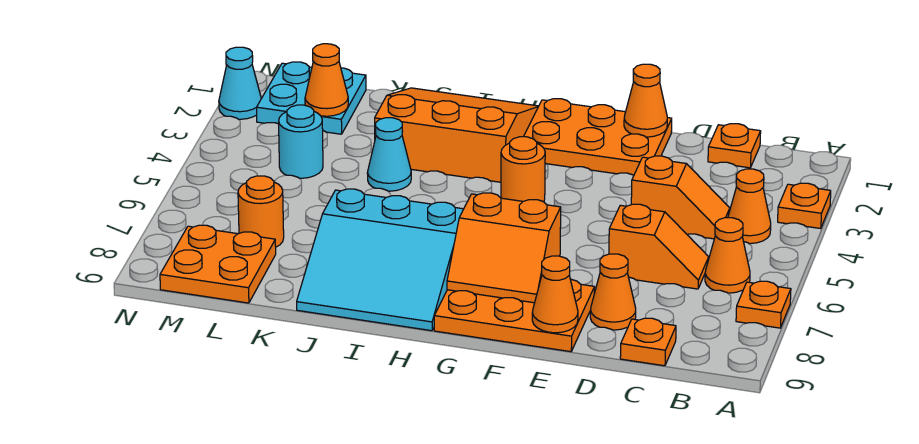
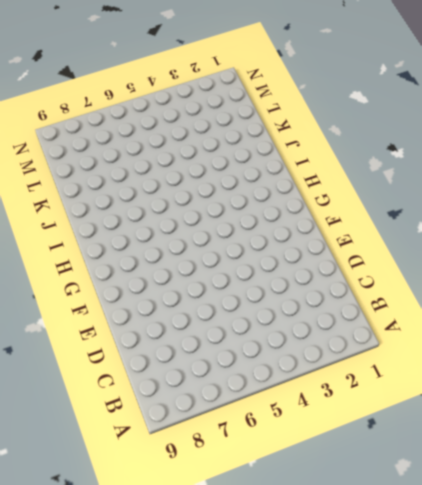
none -> orange 1x1 plate [778,183,831,229]
none -> orange 1x1 plate [736,281,791,328]
none -> orange 1x1 cone [728,169,771,244]

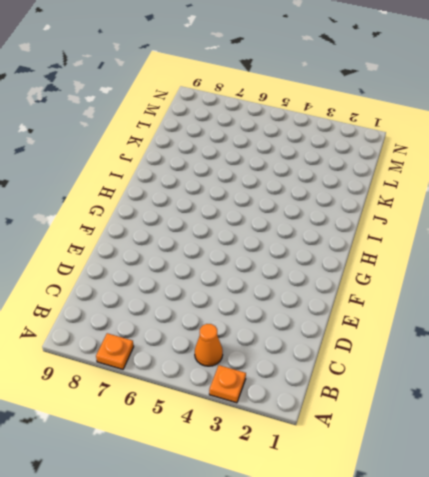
none -> orange 1x1 cone [705,218,750,293]
none -> orange 1x1 plate [708,124,761,168]
none -> orange 1x2 slope [631,156,730,239]

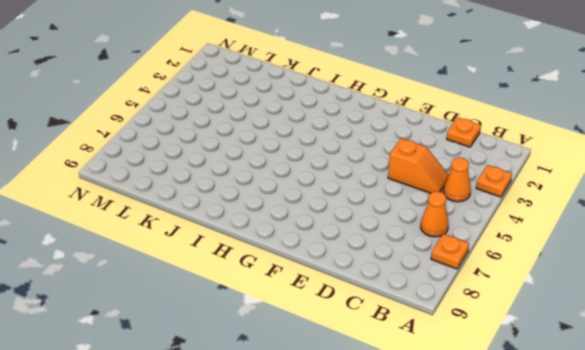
none -> orange 1x2 slope [609,204,709,289]
none -> orange 1x1 plate [620,318,676,366]
none -> orange 1x1 cone [590,254,636,330]

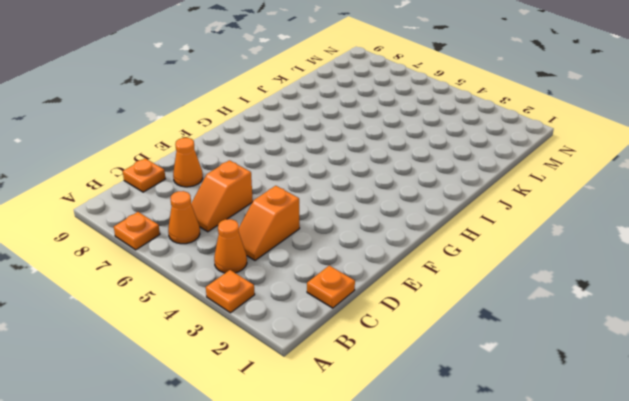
none -> orange 2x3 plate [524,99,672,175]
none -> orange 2x3 plate [434,279,594,352]
none -> orange 1x1 round brick [501,137,545,202]

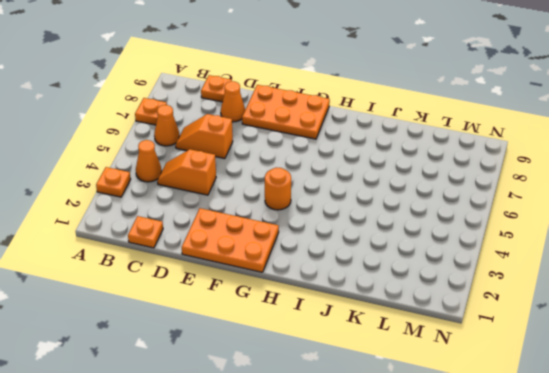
none -> orange 3x3 slope [375,88,538,182]
none -> cyan 3x3 slope [297,189,463,331]
none -> cyan 1x1 cone [367,118,411,191]

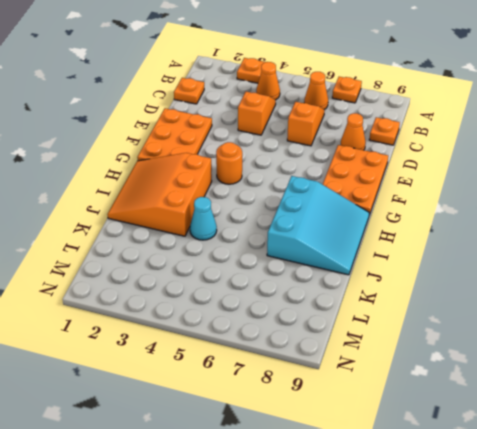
none -> cyan 2x2 plate [257,62,366,134]
none -> cyan 1x1 round brick [279,105,323,178]
none -> orange 1x1 round brick [238,176,284,247]

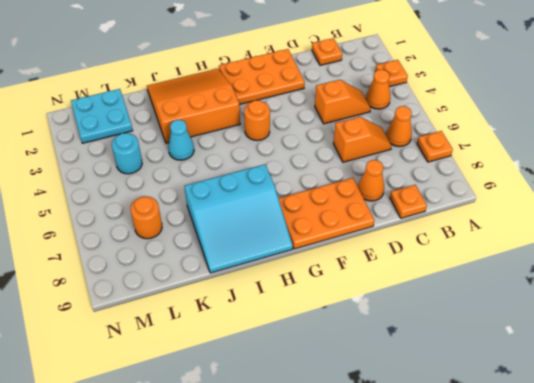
none -> orange 2x2 plate [160,225,276,303]
none -> cyan 1x1 cone [219,47,261,119]
none -> orange 1x1 cone [624,64,667,137]

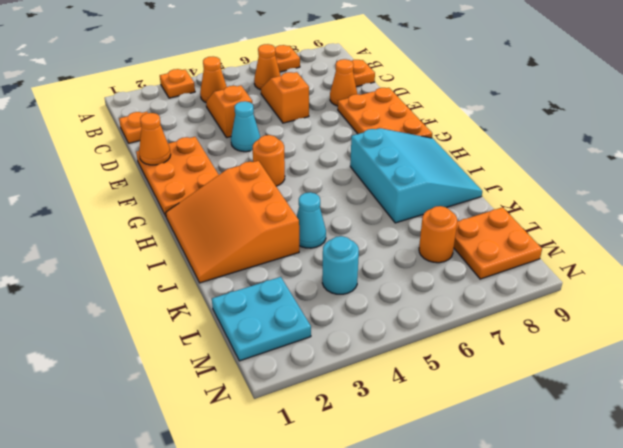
cyan 1x1 cone [231,101,260,152] -> cyan 1x1 cone moved to [219,47,261,119]
none -> orange 1x1 cone [532,256,578,333]
none -> orange 2x2 slope [447,193,561,303]
none -> orange 1x1 cone [305,44,348,116]

